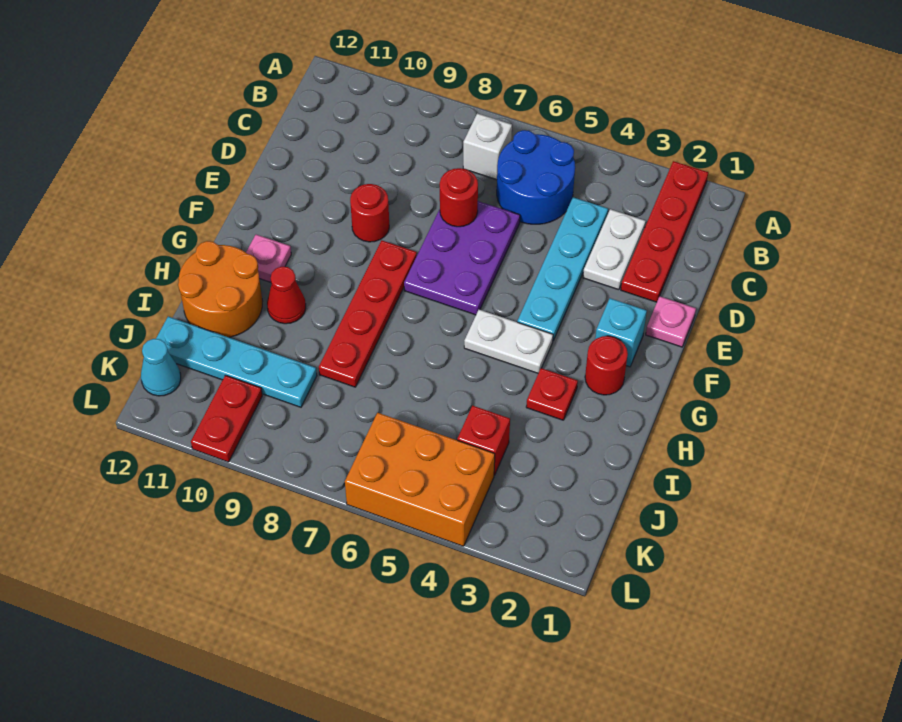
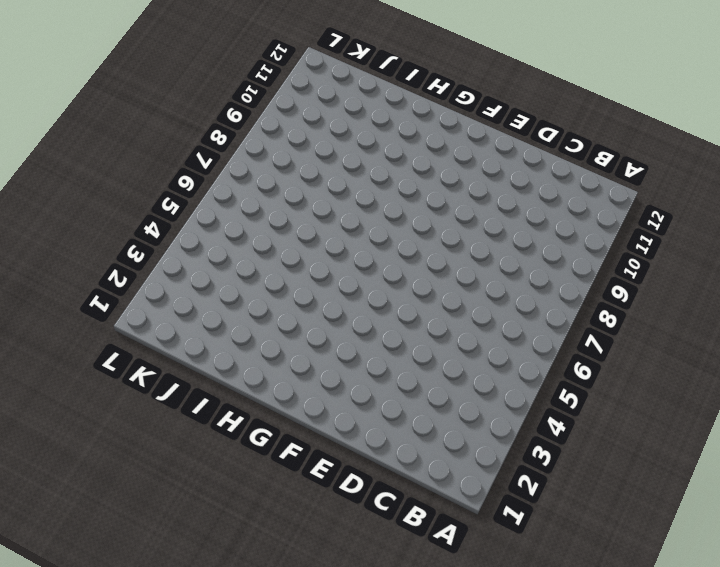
none -> red 1x4 plate [621,161,708,302]
none -> blue 2x2 round brick [497,130,575,224]
none -> white 1x1 brick [463,113,512,180]

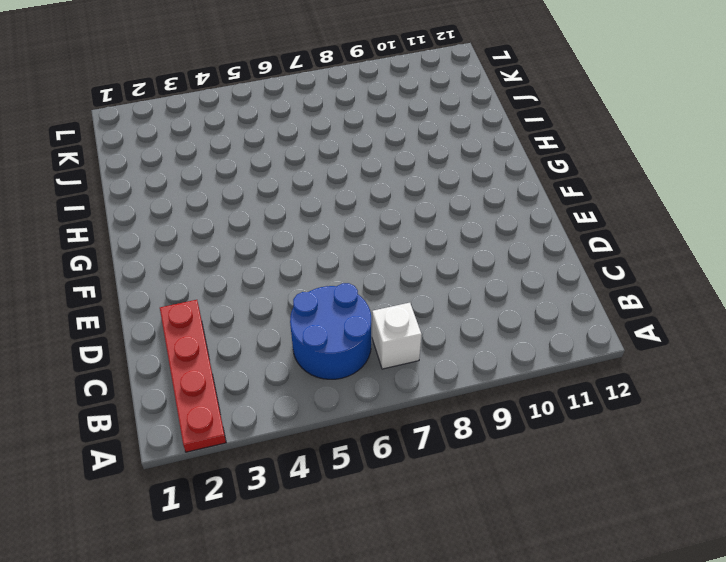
none -> white 1x2 plate [583,209,646,290]
none -> cyan 1x4 plate [517,197,608,340]
none -> purple 2x3 plate [404,201,520,315]

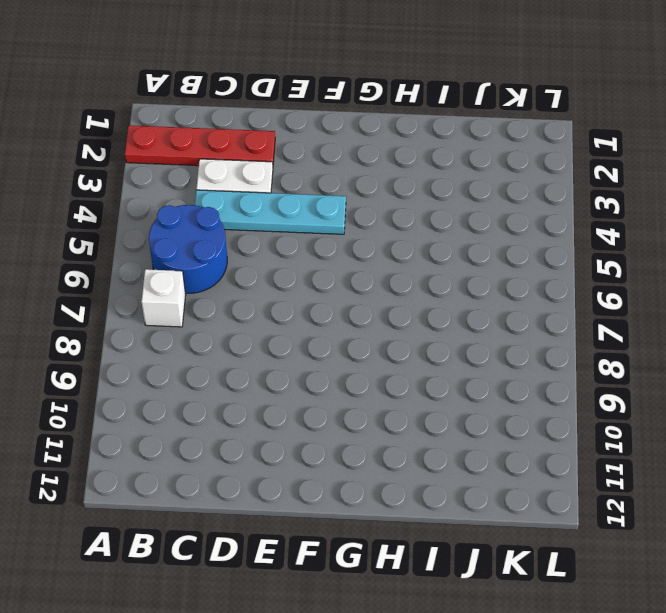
none -> purple 2x3 plate [404,201,520,315]
none -> pink 1x1 plate [646,296,696,347]
none -> red 1x1 round brick [350,184,389,242]

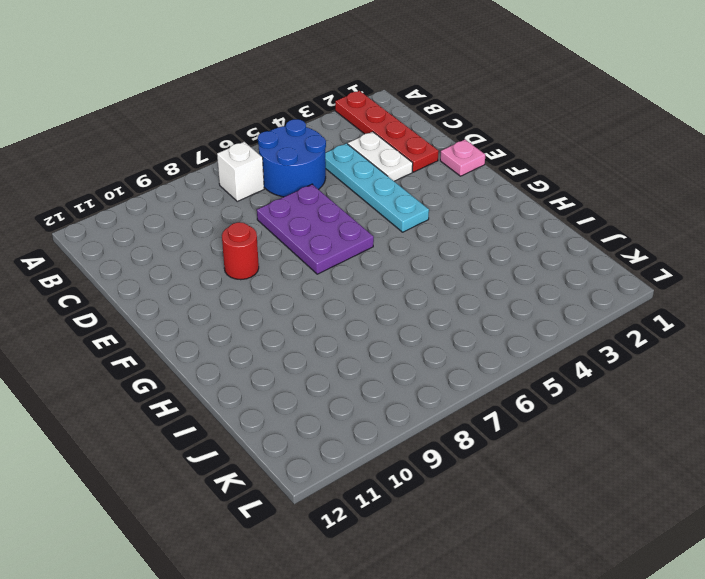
none -> cyan 1x1 brick [595,298,647,367]
none -> red 1x4 plate [319,241,417,387]
none -> red 1x1 round brick [585,336,628,395]

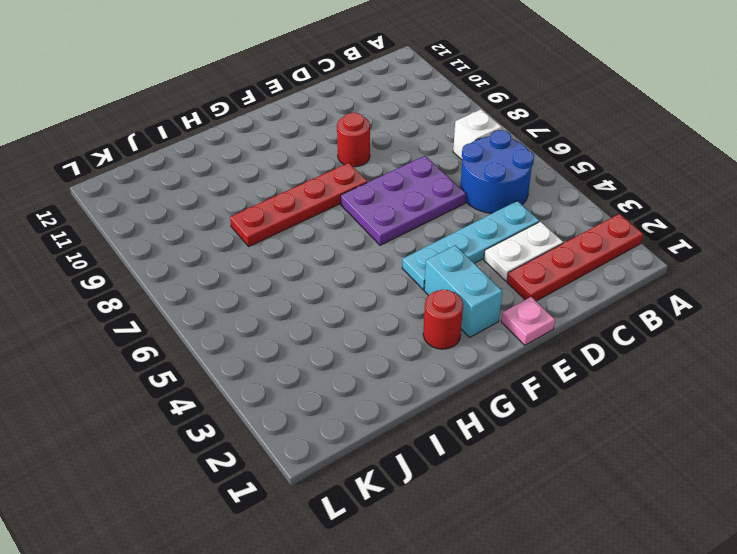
cyan 1x2 brick [424,245,502,337] -> cyan 1x1 brick [595,298,647,367]
none -> white 1x2 plate [464,310,553,373]
none -> pink 1x1 plate [246,235,291,282]
none -> red 1x1 plate [526,368,578,420]

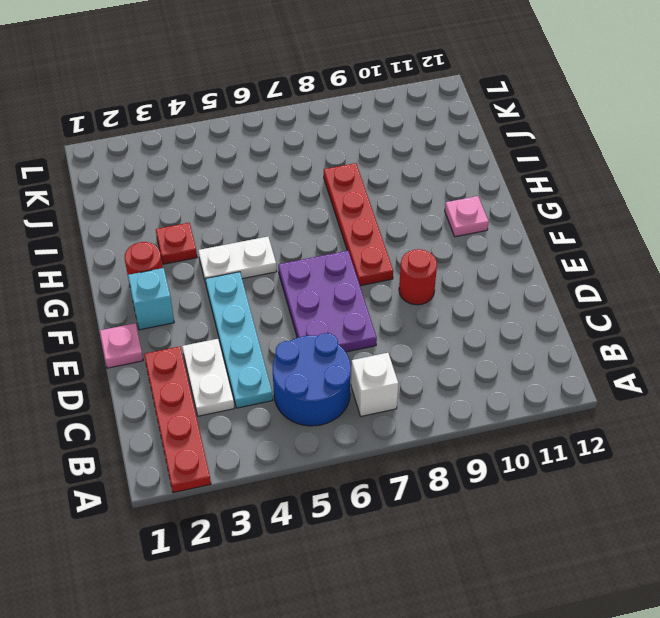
none -> red 1x1 cone [267,267,306,324]
none -> orange 2x2 round brick [178,241,263,337]
none -> red 1x1 brick [457,406,510,475]

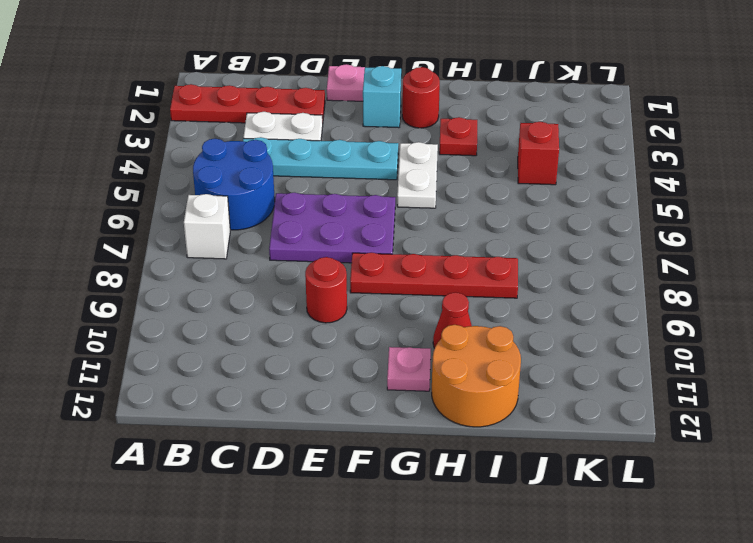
none -> cyan 1x4 plate [156,317,317,407]
none -> orange 2x3 brick [345,413,495,546]
none -> red 1x2 plate [191,375,262,462]

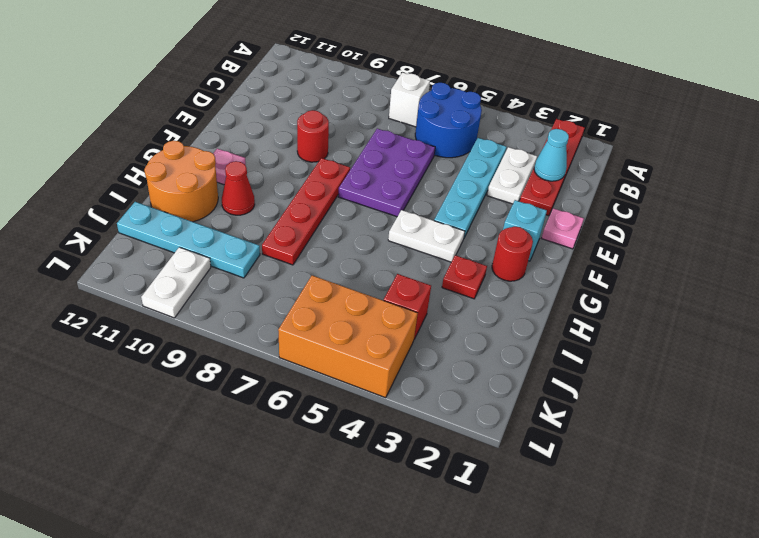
cyan 1x1 cone [534,129,569,181] -> cyan 1x1 cone moved to [141,339,181,396]
white 1x2 plate [141,247,211,318] -> red 1x2 plate [191,375,262,462]
none -> red 1x1 round brick [440,168,478,227]

